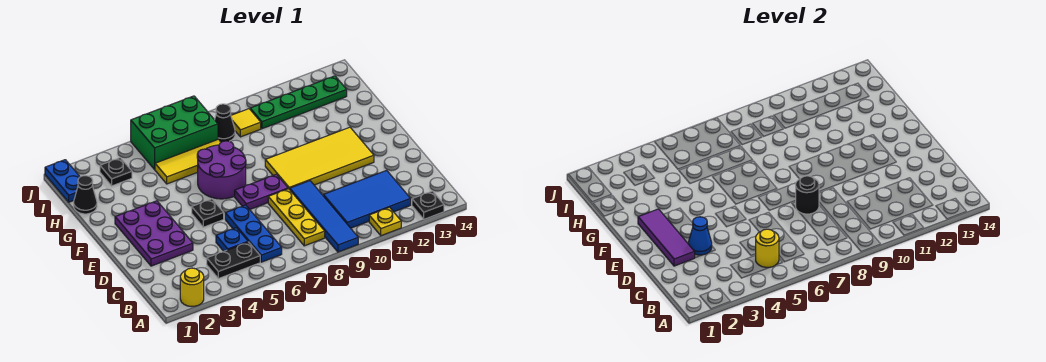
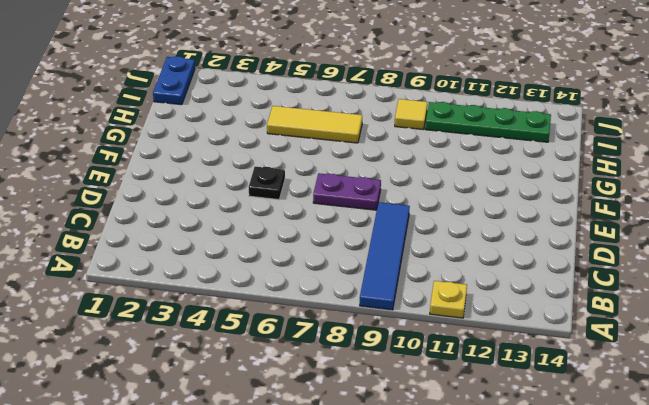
none -> yellow 1x1 round brick [180,268,204,307]
none -> black 1x1 plate [412,191,444,219]
none -> black 1x2 plate [207,242,260,279]

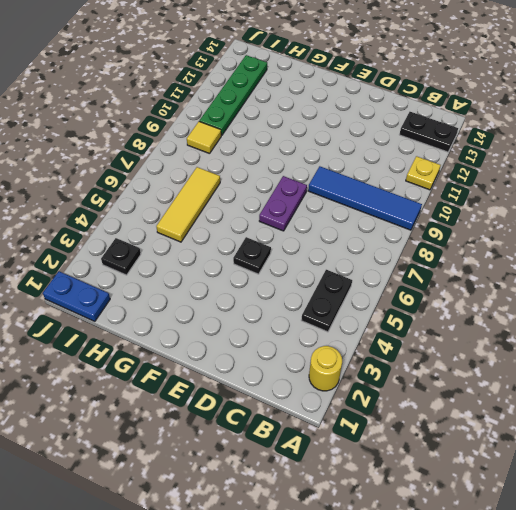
black 1x2 plate [399,112,458,152] -> black 1x1 plate [412,191,444,219]
none -> blue 1x3 plate [225,205,282,262]
none -> yellow 1x3 plate [268,189,325,246]
none -> blue 2x3 tile [323,170,411,228]

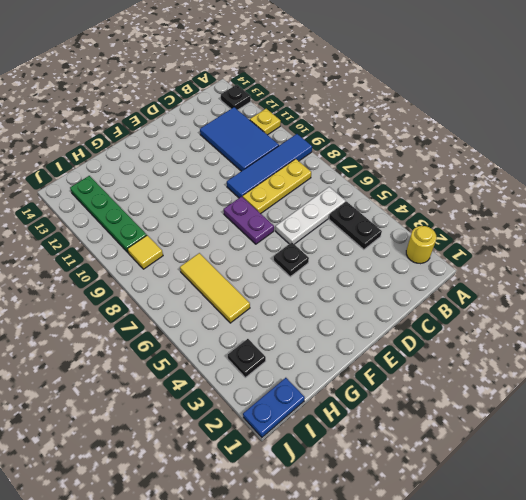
white 1x3 plate [276,187,346,244] -> blue 1x3 plate [225,205,282,262]
none -> blue 1x1 plate [216,228,248,251]
none -> purple 2x3 plate [115,201,193,266]
none -> yellow 2x4 tile [265,127,374,190]

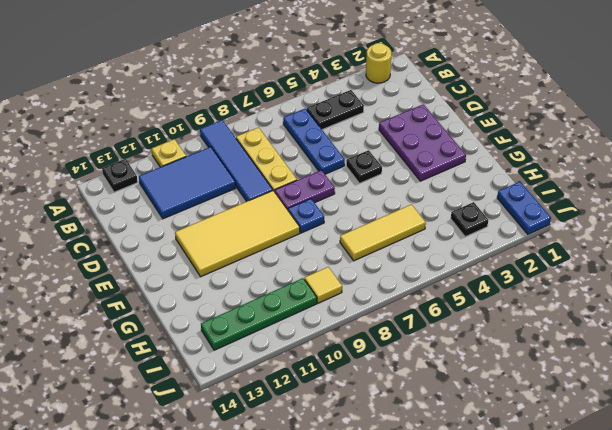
blue 1x1 plate [288,199,324,233] -> blue 1x1 plate moved to [216,228,248,251]
none -> purple 2x2 round brick [197,141,246,199]
none -> black 1x1 cone [74,176,97,214]
none -> green 2x3 brick [131,96,218,169]

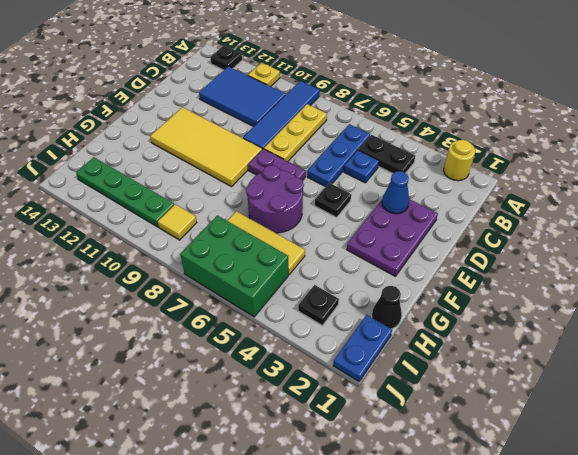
none -> black 1x1 cone [215,104,235,142]
none -> yellow 1x1 round brick [756,229,779,267]
none -> purple 1x3 tile [638,209,695,266]

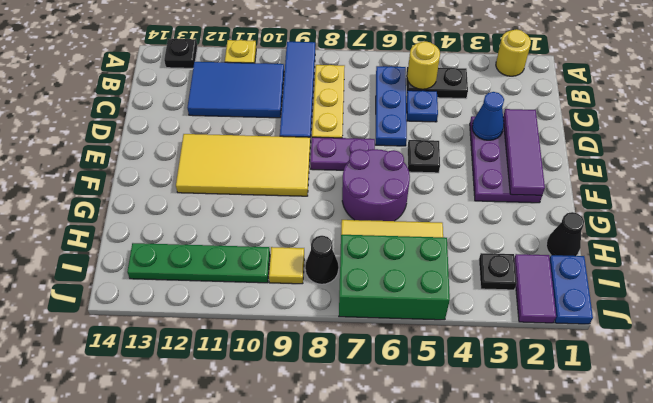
purple 1x2 tile [514,254,556,323] -> none
none -> black 1x1 round brick [796,176,819,214]

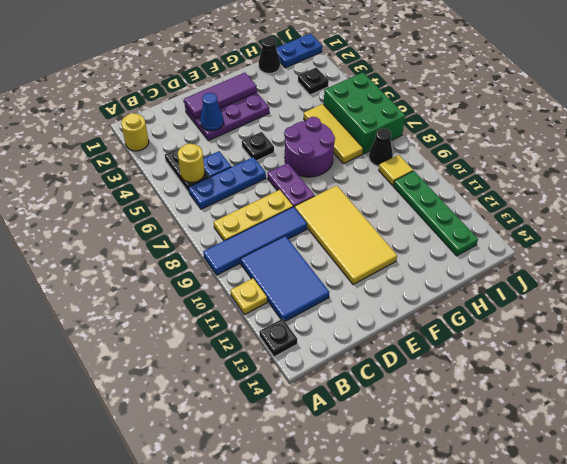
none -> black 1x1 round brick [796,176,819,214]

